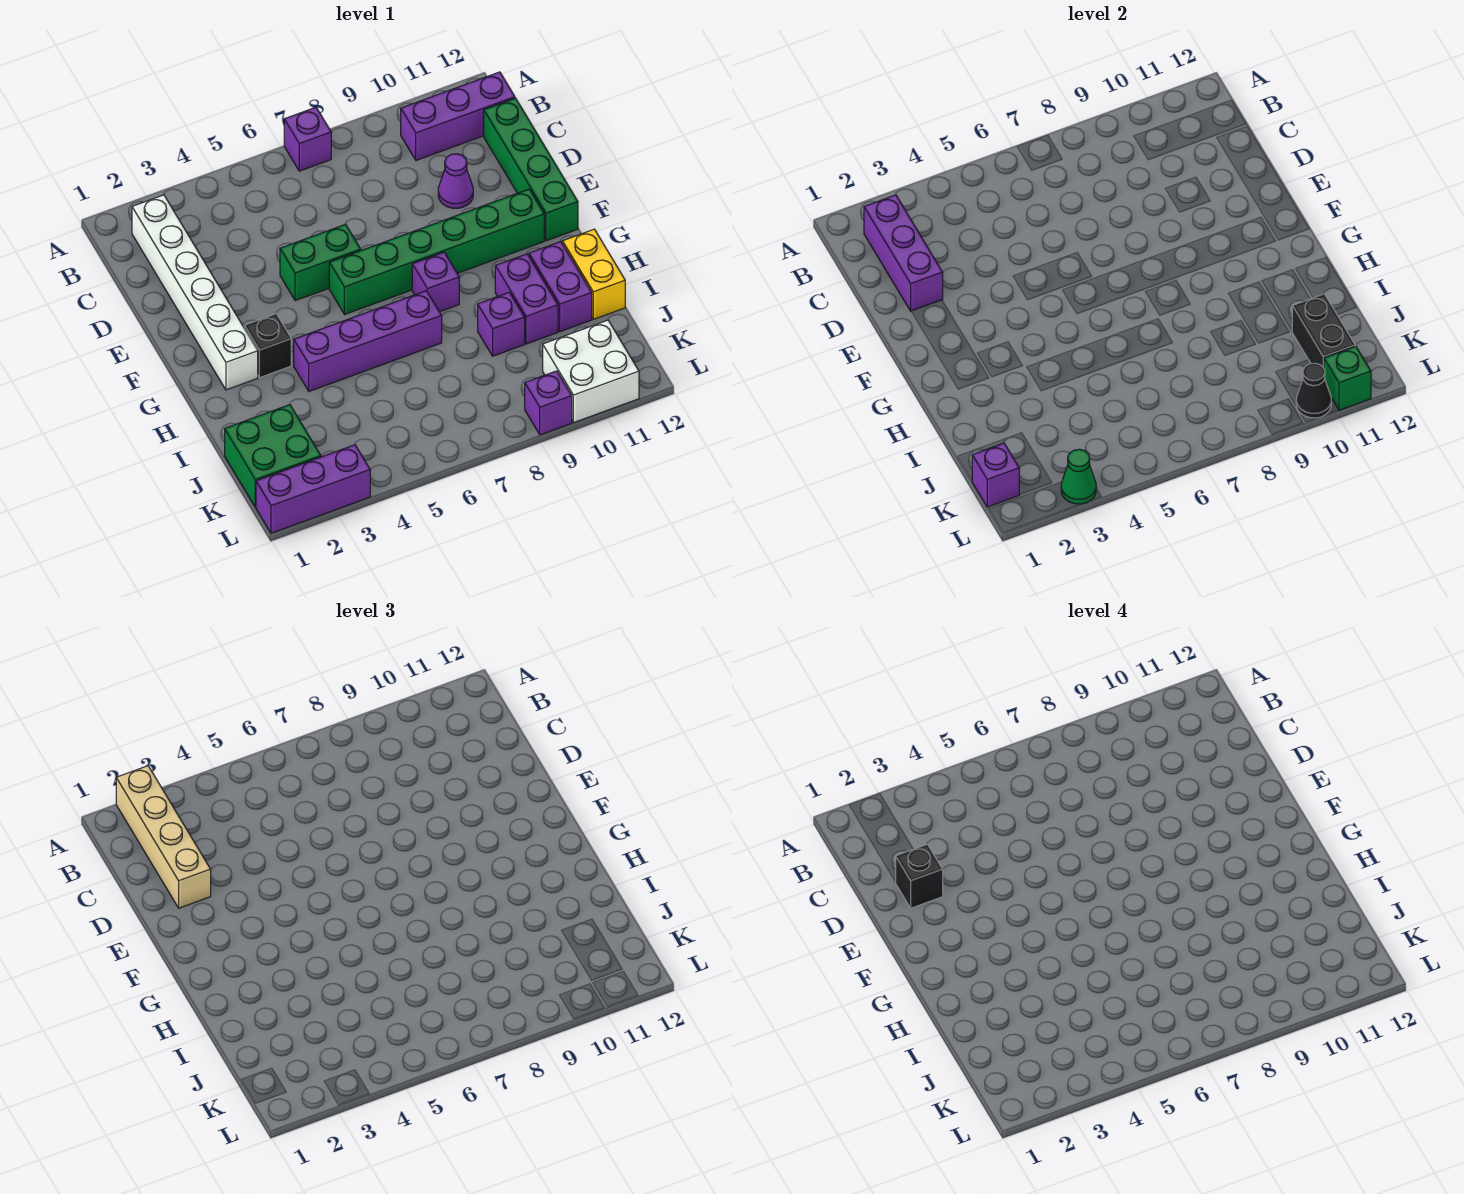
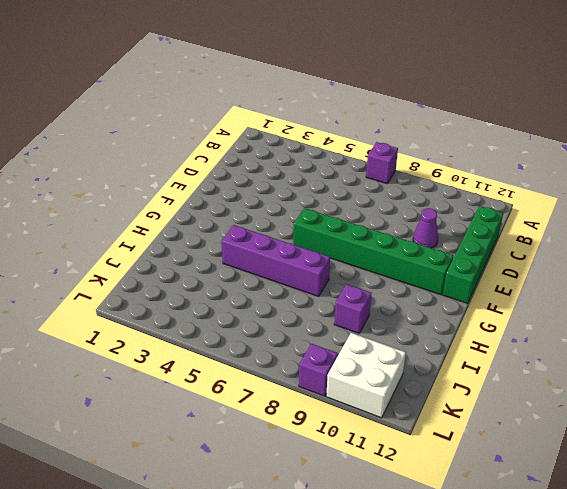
none -> white 1x6 brick [132,195,258,390]
none -> purple 1x3 brick [401,72,515,160]
none -> green 1x2 brick [280,224,361,301]

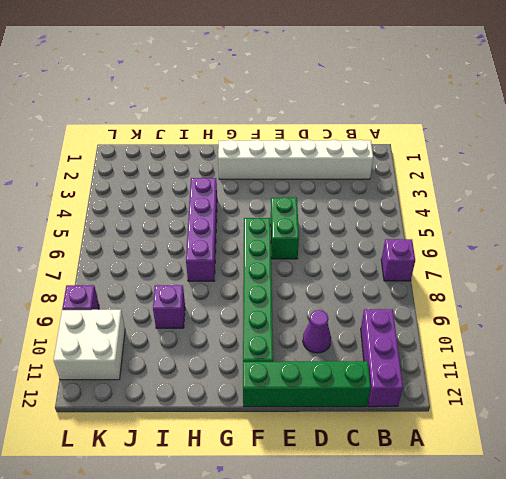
none -> black 1x1 brick [244,314,291,378]
none -> purple 1x1 brick [412,252,459,312]
none -> purple 1x2 brick [495,254,558,344]

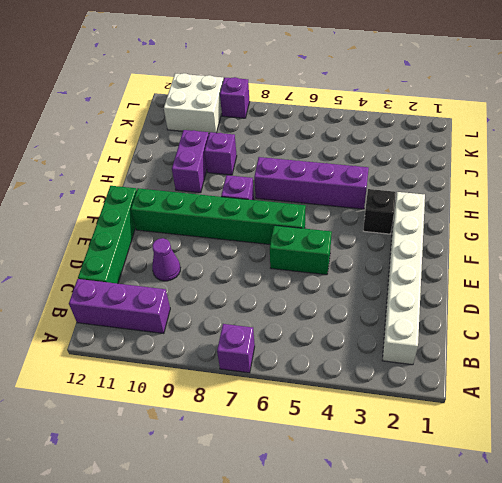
none -> purple 1x2 brick [529,242,592,332]
none -> yellow 1x2 brick [563,229,625,319]
none -> green 2x2 brick [225,405,321,507]

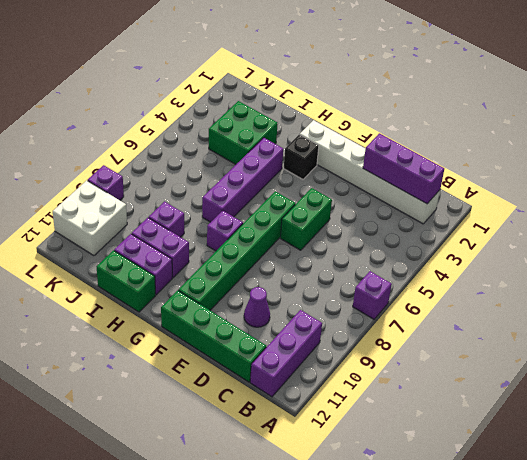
green 1x2 brick [97,250,155,312] -> yellow 1x2 brick [563,229,625,319]
green 2x2 brick [209,101,278,164] -> green 2x2 brick moved to [225,405,321,507]
none -> purple 1x3 brick [256,445,370,533]
none -> black 1x2 brick [1292,294,1355,368]
none -> purple 1x1 brick [972,443,1019,507]

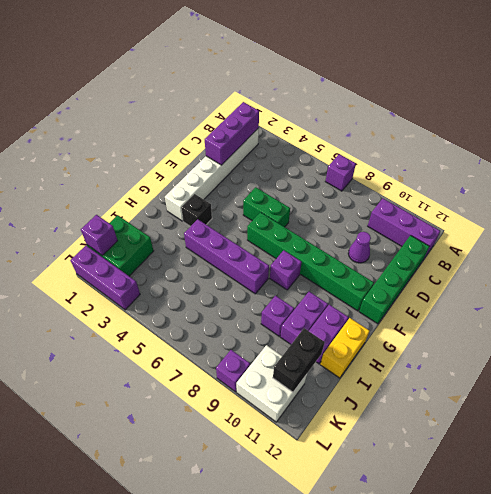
none -> green 1x1 cone [1061,449,1096,504]
none -> black 1x1 cone [1296,363,1331,418]
none -> green 1x1 brick [1324,346,1371,410]

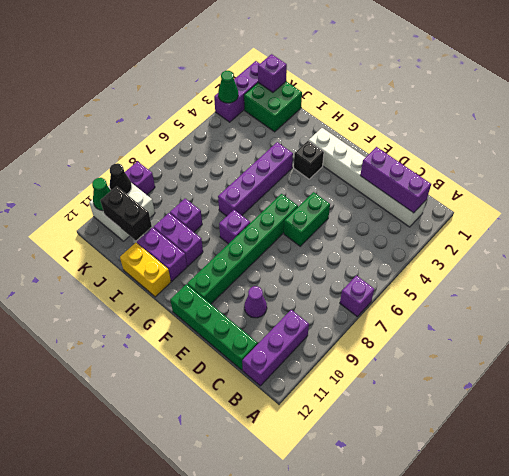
green 1x1 cone [92,178,111,211] -> green 1x1 brick [1324,346,1371,410]
none -> tan 1x4 brick [116,766,211,908]
none -> black 1x1 brick [896,844,943,908]

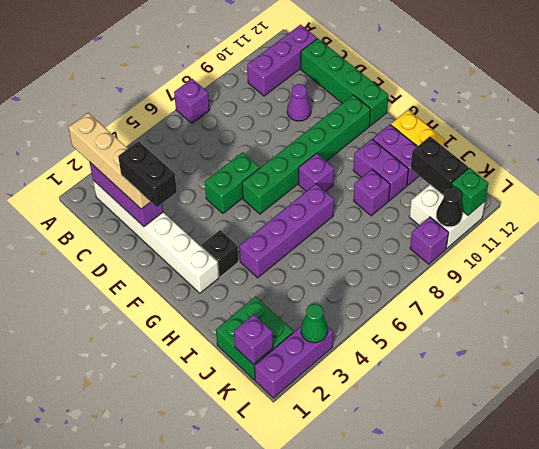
black 1x2 brick [118,141,177,207] -> black 1x1 brick [896,844,943,908]

